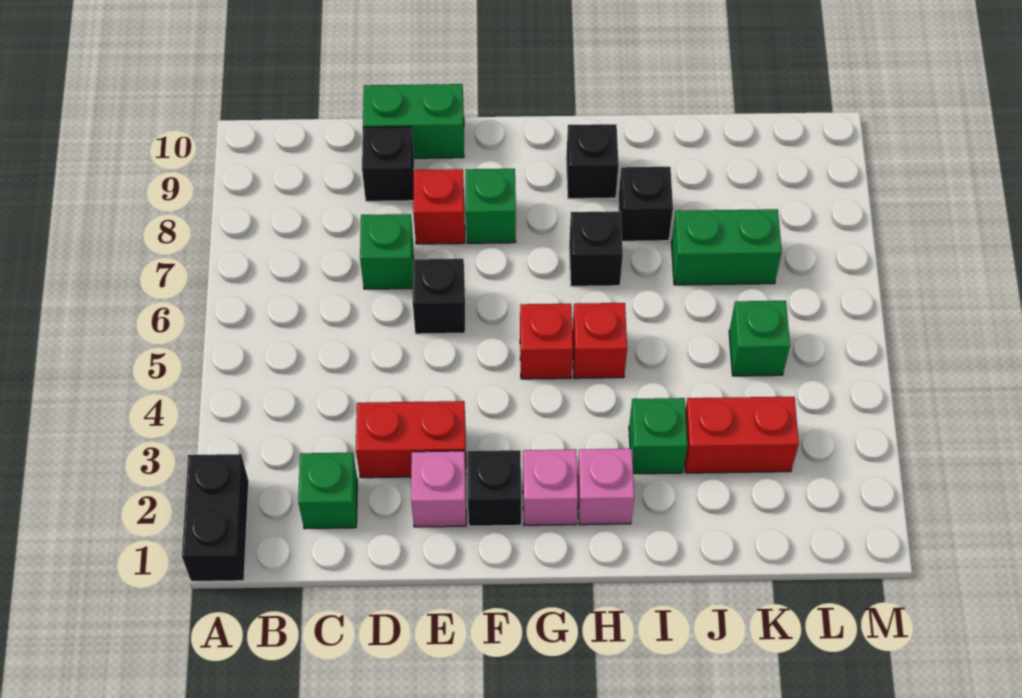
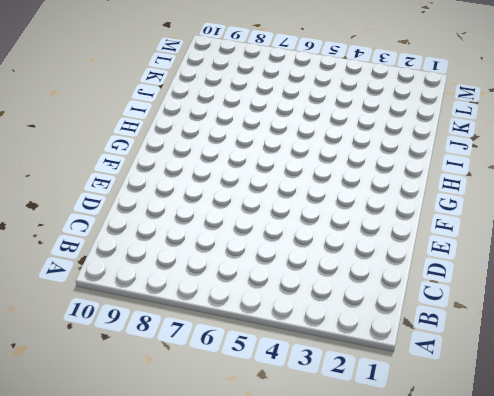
none -> black 1x2 brick [182,454,249,581]
none -> green 1x1 brick [298,453,357,529]
none -> red 1x2 brick [356,401,466,478]

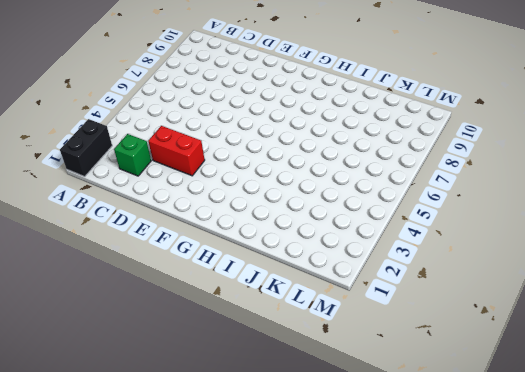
none -> green 1x1 brick [360,214,413,289]
none -> black 1x1 brick [362,127,414,201]
none -> green 1x2 brick [363,84,464,158]

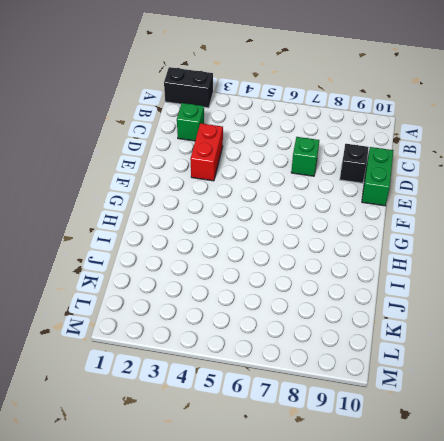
none -> pink 1x1 brick [411,451,466,527]
none -> black 1x1 brick [413,259,465,334]
none -> red 1x1 brick [413,169,465,244]

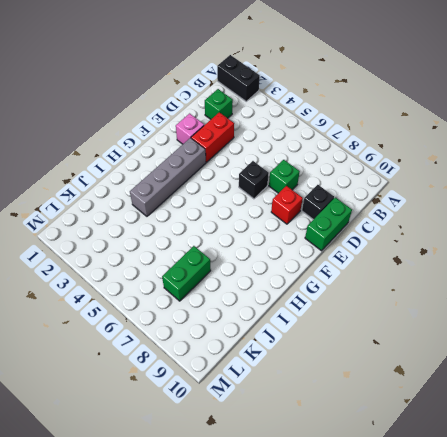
grey 1x4 brick [130,138,206,216] -> green 1x1 brick [629,398,688,474]
none -> black 1x1 brick [467,450,521,526]
none -> green 1x1 brick [466,169,516,243]
none -> pink 1x1 brick [523,449,578,525]

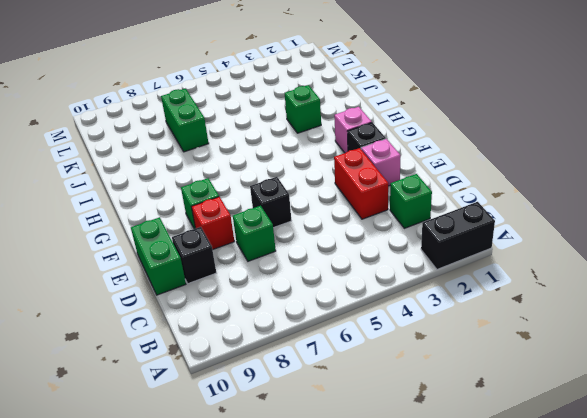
none -> red 1x1 brick [520,304,573,379]
none -> pink 1x1 brick [577,449,634,525]
none -> red 1x1 brick [572,303,627,378]

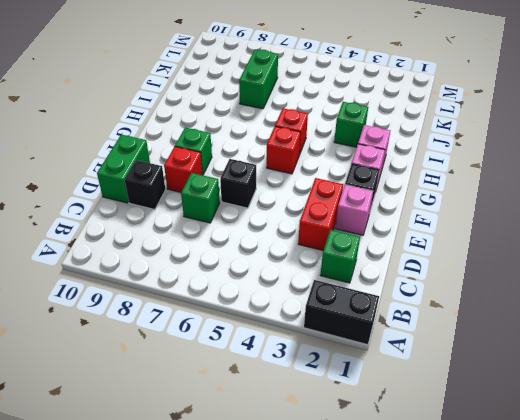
none -> black 1x1 brick [569,211,623,286]
none -> black 1x1 brick [566,124,619,199]
none -> black 1x1 brick [618,167,673,241]

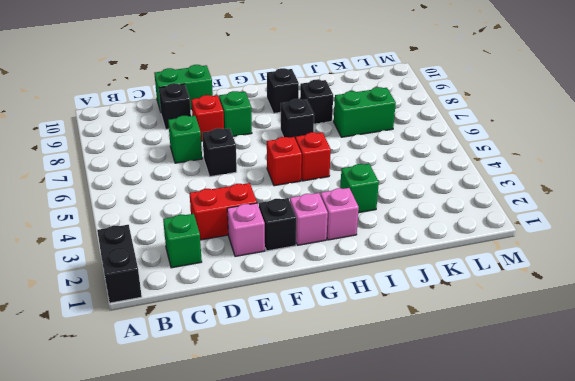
none -> red 1x2 brick [685,397,799,473]
none -> green 1x1 brick [729,301,790,376]

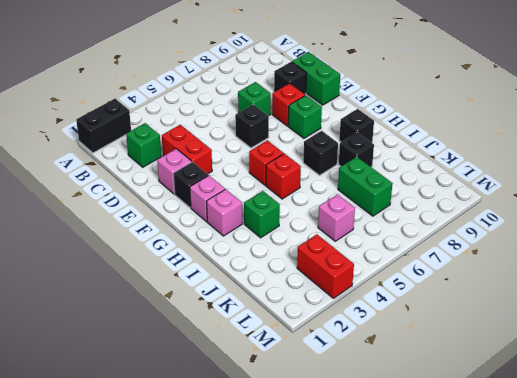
pink 1x1 brick [318,194,355,241] -> green 1x1 brick [729,301,790,376]
red 1x2 brick [297,234,354,298] -> red 1x2 brick moved to [685,397,799,473]

